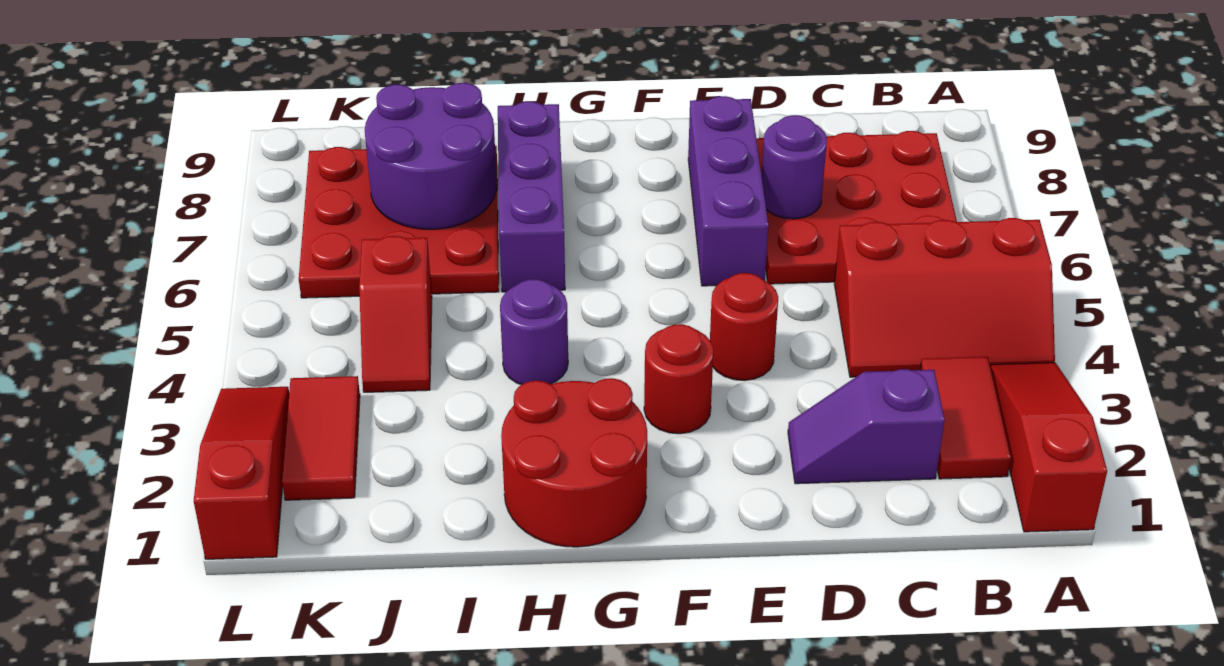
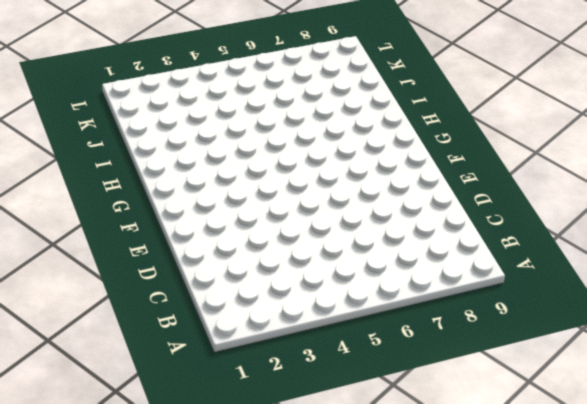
none -> red 1x3 slope [990,363,1107,532]
none -> red 2x3 slope [834,218,1055,377]
none -> red 1x2 tile [920,357,1011,479]

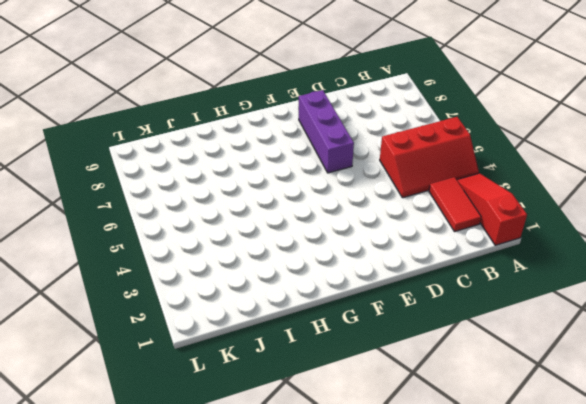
none -> red 3x3 plate [756,131,957,284]
none -> purple 1x2 slope [788,369,945,484]
none -> red 1x1 round brick [710,273,778,381]

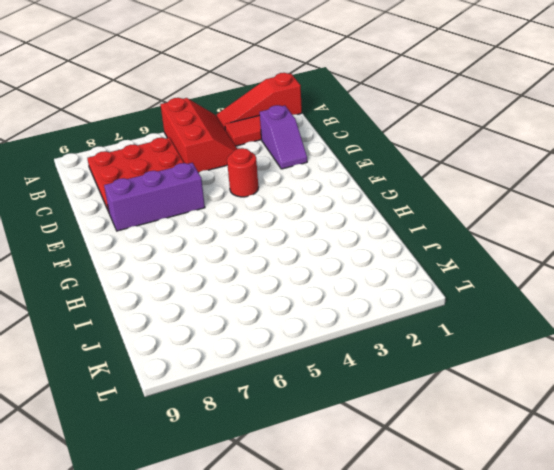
none -> red 1x1 round brick [644,324,714,434]
none -> red 2x2 round brick [501,378,647,547]
none -> purple 1x1 round brick [500,279,568,385]

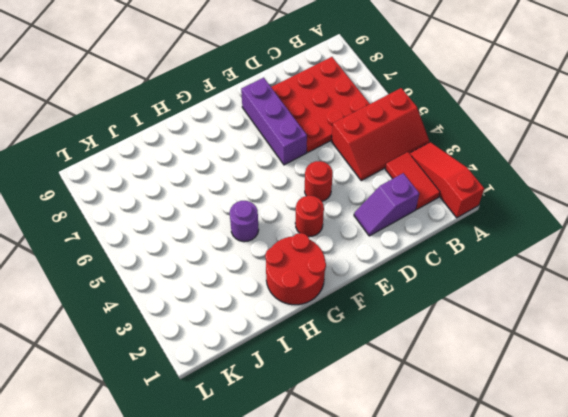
none -> purple 1x3 brick [498,102,565,292]
none -> red 3x3 plate [299,146,499,298]
none -> red 1x2 slope [359,236,432,392]

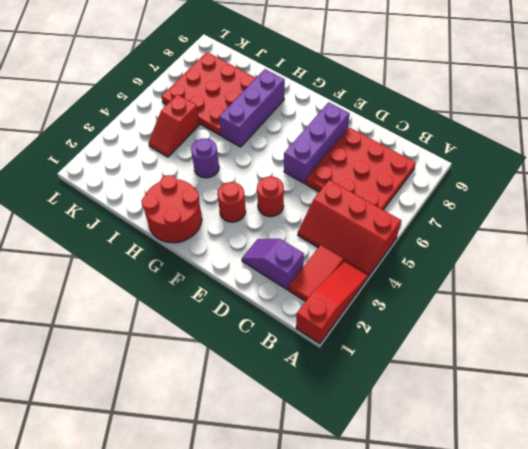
none -> red 1x2 tile [282,376,360,500]
none -> red 1x3 slope [194,387,289,559]
none -> purple 1x1 round brick [762,115,827,219]

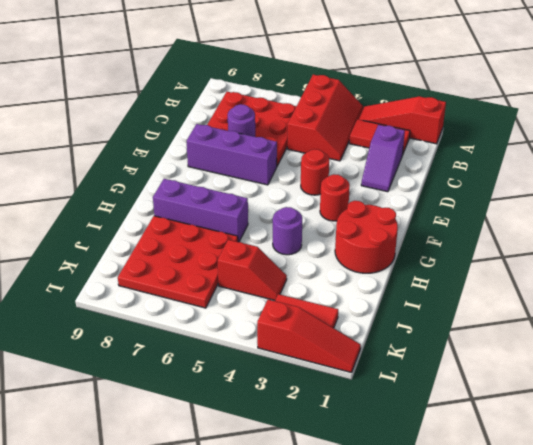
red 1x3 slope [257,299,361,373] -> red 1x3 slope turned to [194,387,289,559]
none -> purple 2x2 round brick [365,83,497,229]

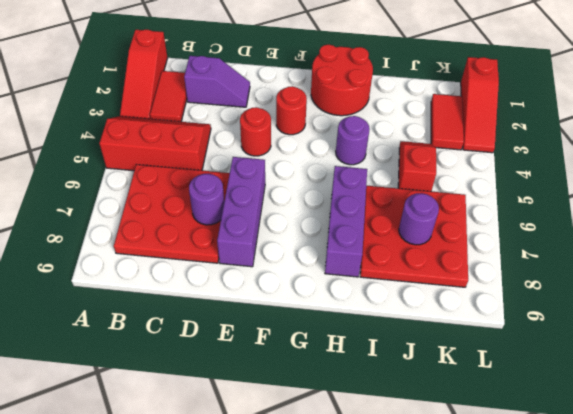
purple 1x1 round brick [399,193,439,245] -> purple 2x2 round brick [365,83,497,229]

